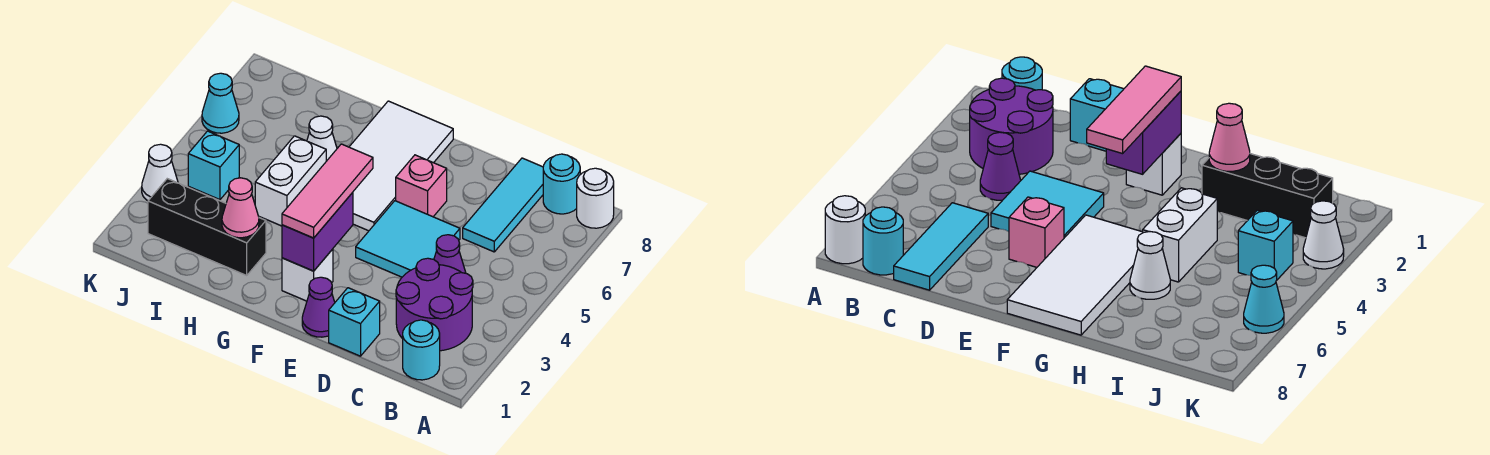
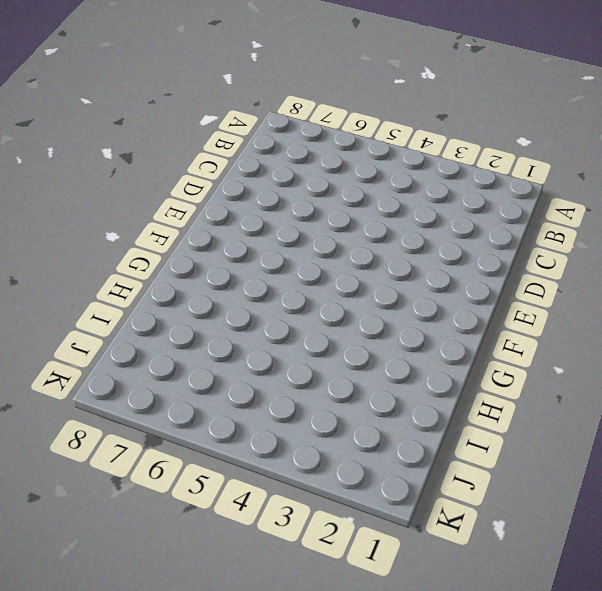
none -> white 1x1 round brick [577,168,614,228]
none -> cyan 1x1 round brick [403,320,440,380]
none -> purple 2x2 round brick [396,258,473,351]

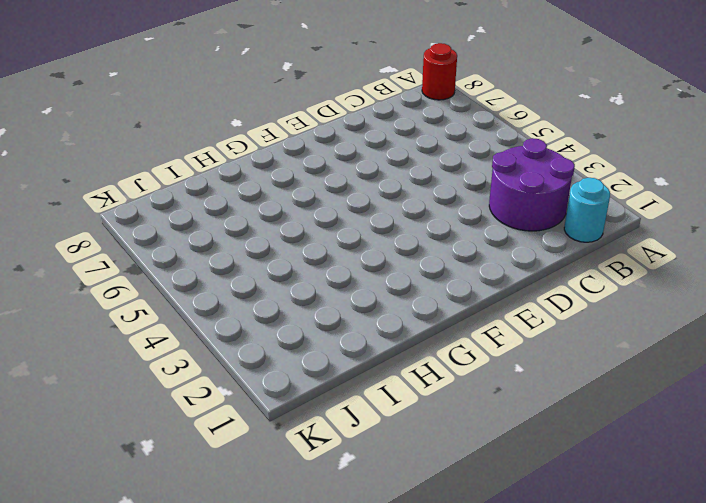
red 1x1 round brick [422,43,457,100] -> white 1x1 round brick [577,168,614,228]
none -> cyan 1x1 round brick [543,154,580,214]
none -> purple 1x1 cone [434,235,466,273]
none -> cyan 1x3 tile [463,158,543,252]

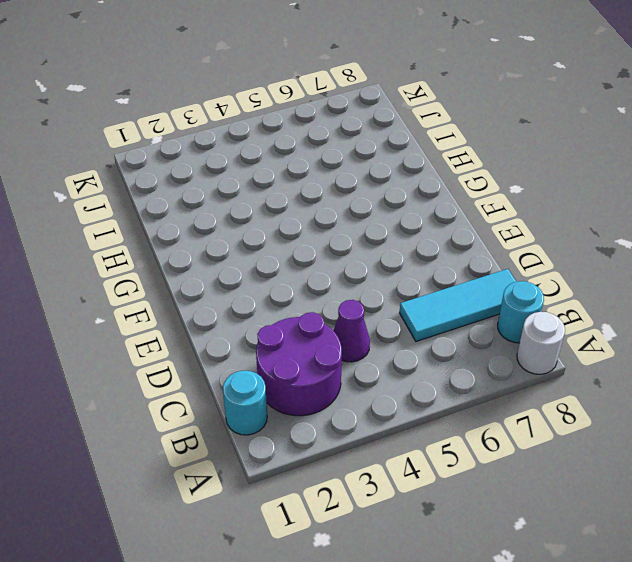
none -> cyan 1x1 brick [329,288,380,356]
none -> cyan 2x2 tile [356,201,460,277]
none -> purple 1x1 cone [302,277,335,337]

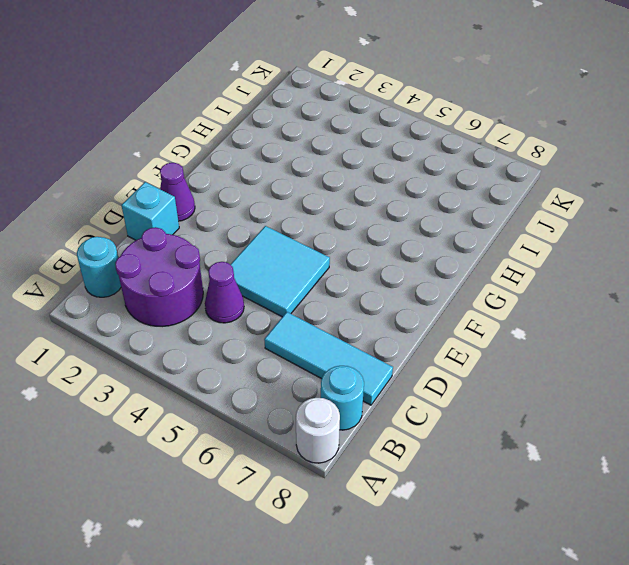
none -> pink 1x1 brick [396,155,447,217]
none -> white 1x1 brick [282,249,333,301]
none -> white 2x4 tile [350,101,453,231]

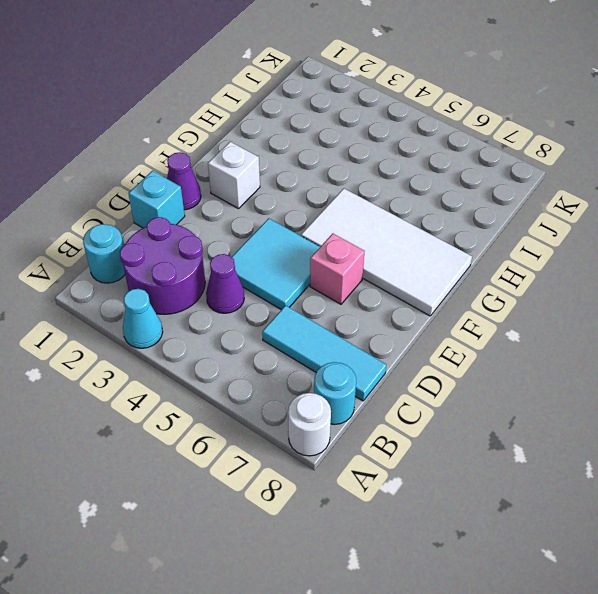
cyan 1x1 cone [123,289,163,348] -> cyan 1x1 cone moved to [202,73,239,133]
none -> black 1x3 brick [148,179,266,275]
none -> white 1x2 brick [255,136,326,226]
none -> white 1x1 cone [307,116,337,161]

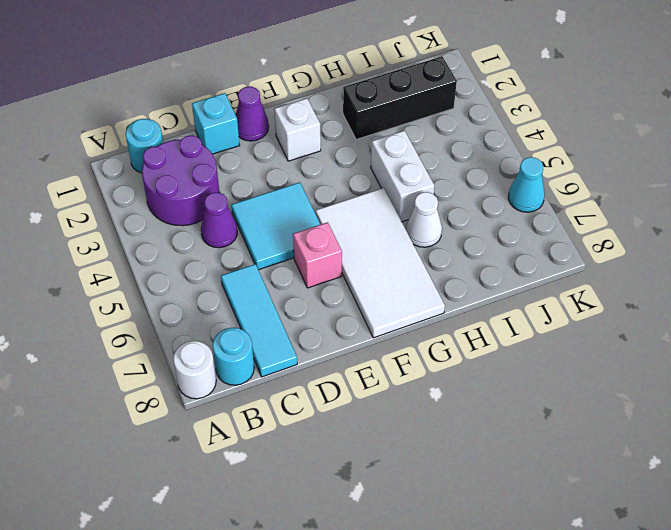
none -> cyan 1x1 brick [188,131,239,200]
none -> white 1x1 cone [142,144,178,201]
none -> purple 1x2 brick [282,192,353,271]

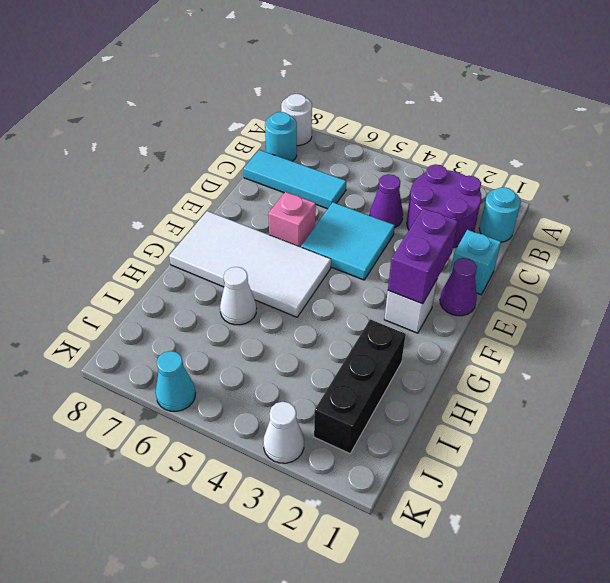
purple 1x2 brick [388,208,458,304] -> purple 1x2 brick turned to [282,192,353,271]
none -> white 1x2 brick [255,136,326,226]
none -> cyan 1x1 brick [188,131,239,200]
none -> pink 1x1 cone [222,178,259,238]

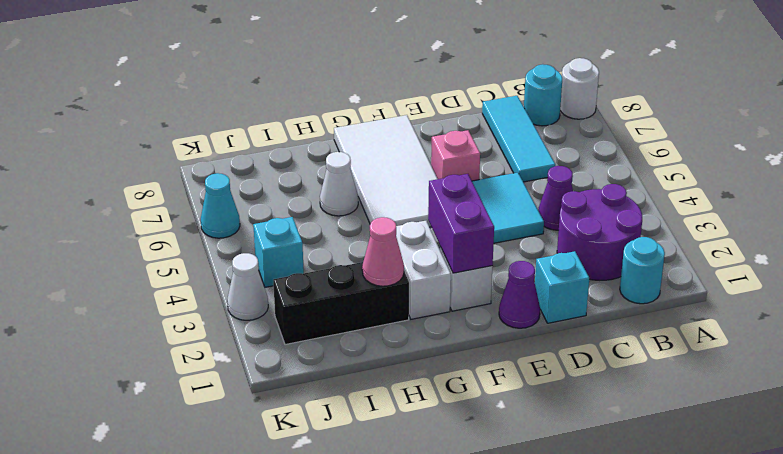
white 1x2 brick [396,221,451,319] -> white 1x2 brick moved to [255,136,326,226]
none -> pink 1x3 tile [282,144,373,238]

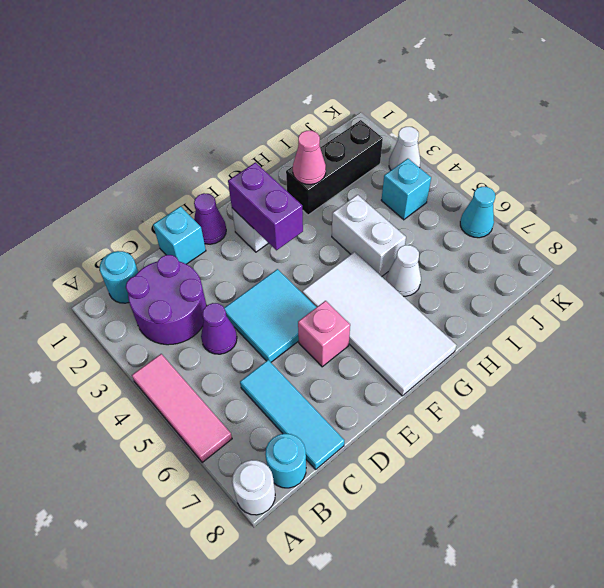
pink 1x3 tile [132,354,232,463] -> pink 1x3 tile moved to [282,144,373,238]

